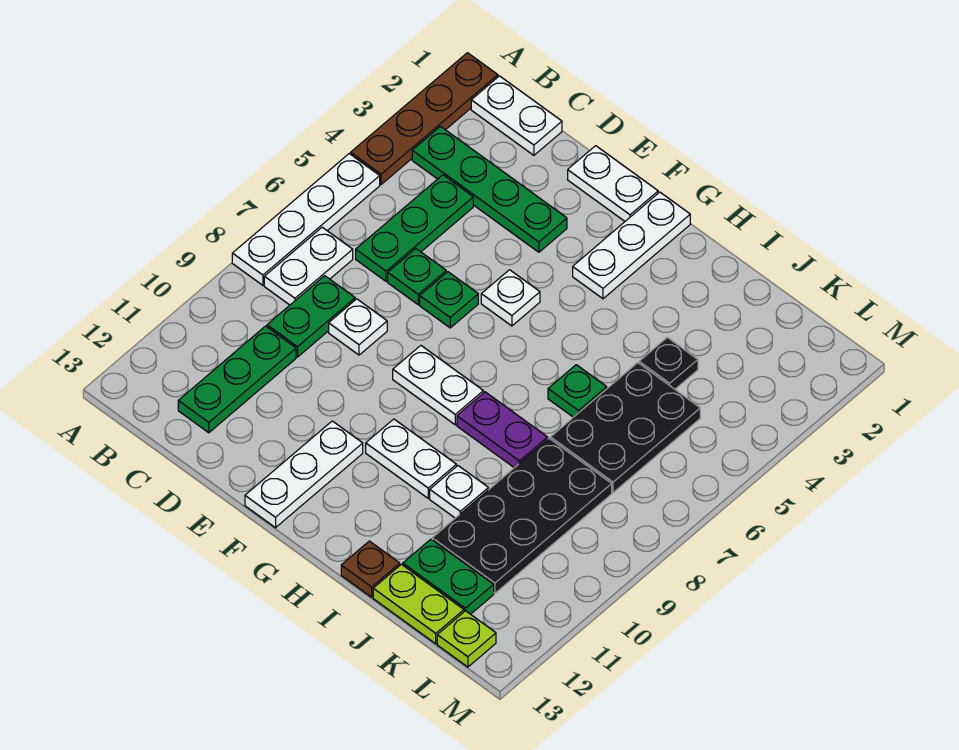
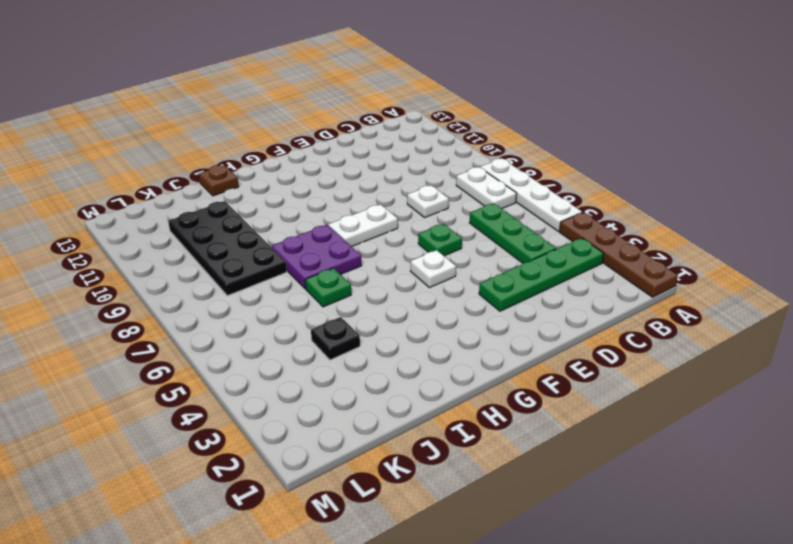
purple 2x2 plate [272,225,362,289] -> purple 1x2 plate [457,392,548,468]
none -> white 1x2 plate [471,76,562,155]
none -> green 1x2 plate [267,276,355,357]
none -> green 1x3 plate [178,326,296,433]

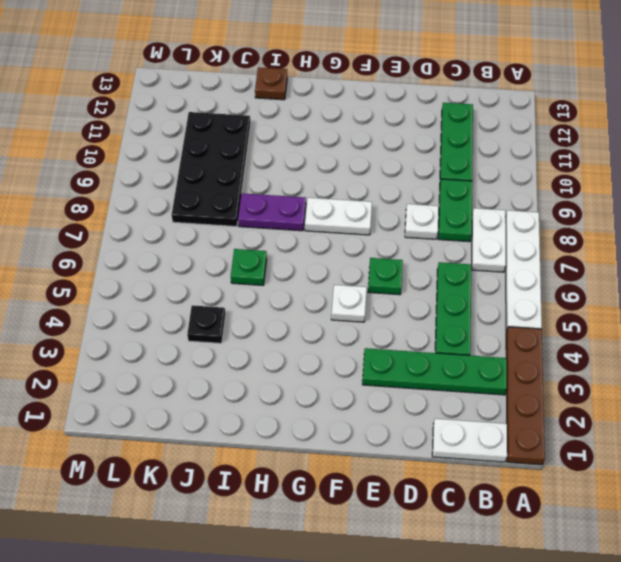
none -> green 1x1 plate [388,249,446,305]
none -> white 1x2 plate [568,146,658,221]
none -> white 1x3 plate [245,421,363,528]

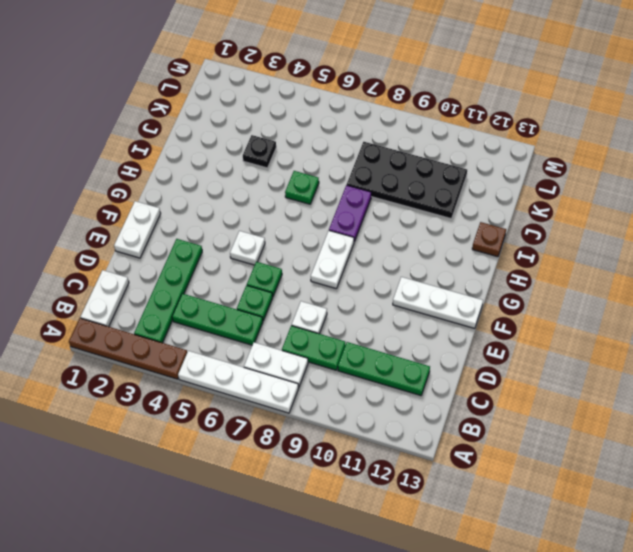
none -> white 1x3 plate [573,192,690,299]
none -> white 1x2 plate [366,419,456,498]
none -> white 1x1 plate [430,466,488,518]

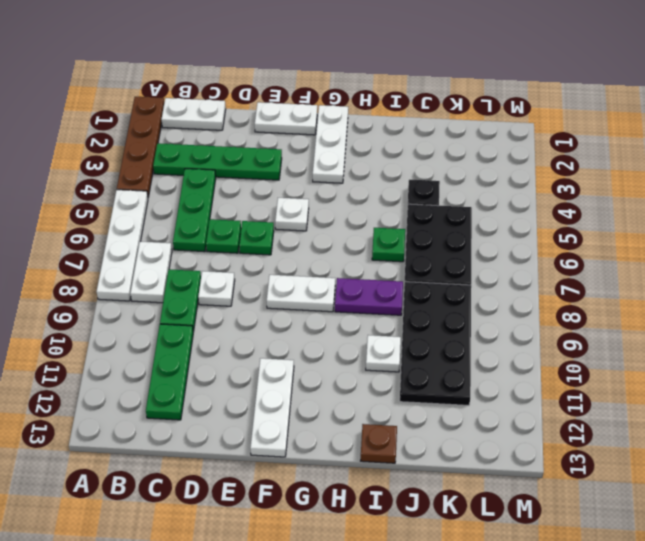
none -> white 1x2 plate [366,419,456,498]
none -> green 1x2 plate [403,539,494,614]
none -> lime 1x2 plate [373,564,464,644]

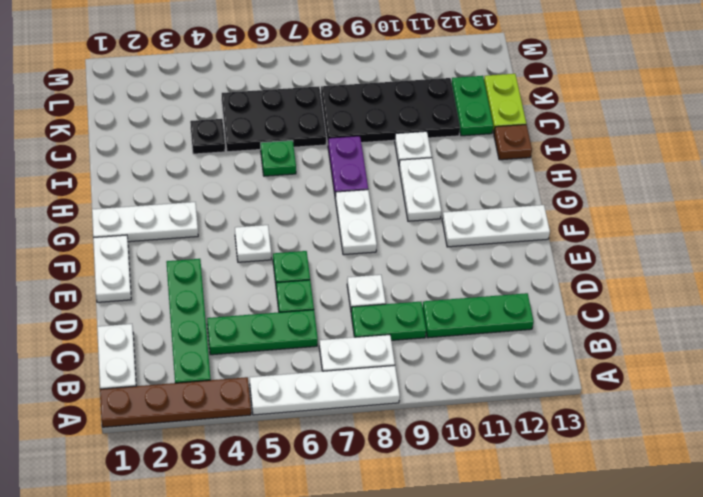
none -> lime 1x1 plate [437,611,496,667]

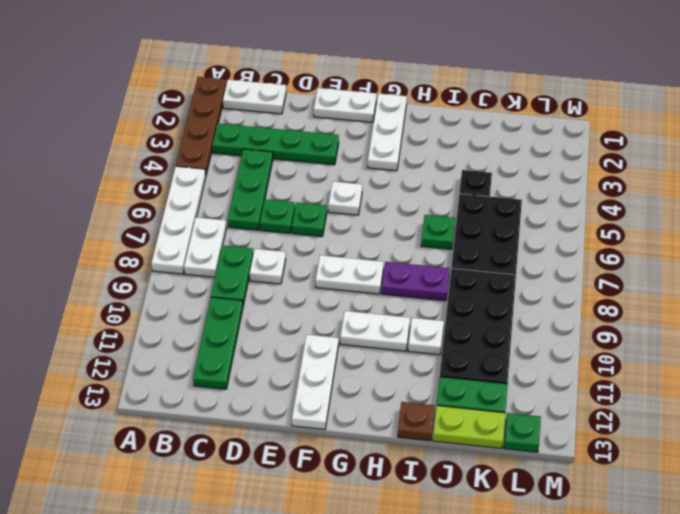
green 1x1 plate [504,413,541,452] -> lime 1x1 plate [437,611,496,667]

